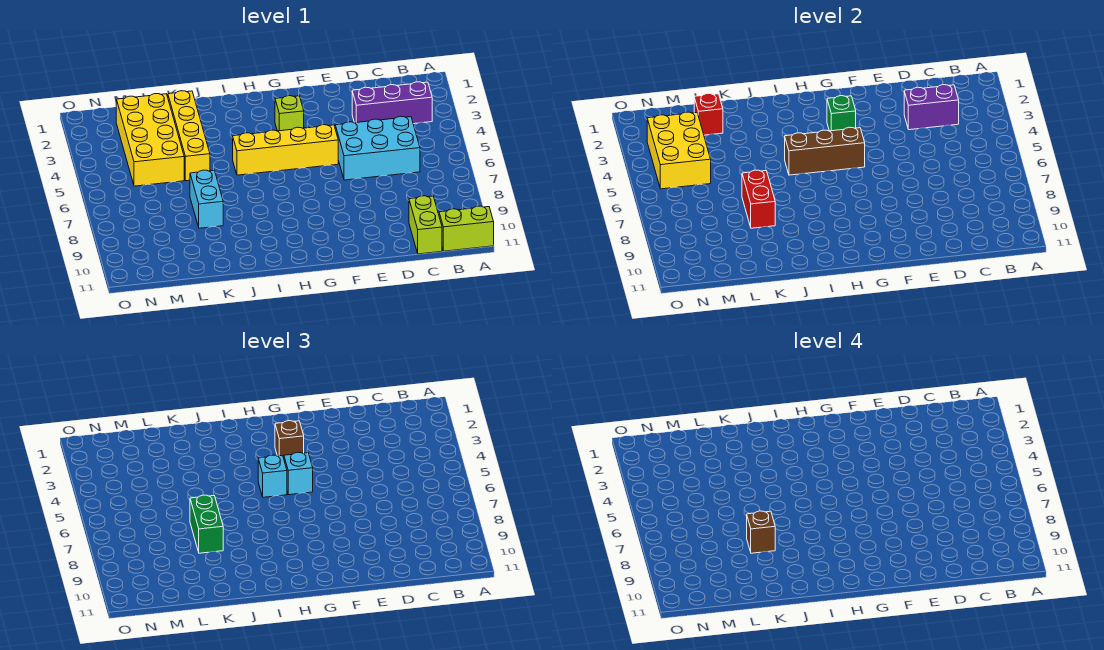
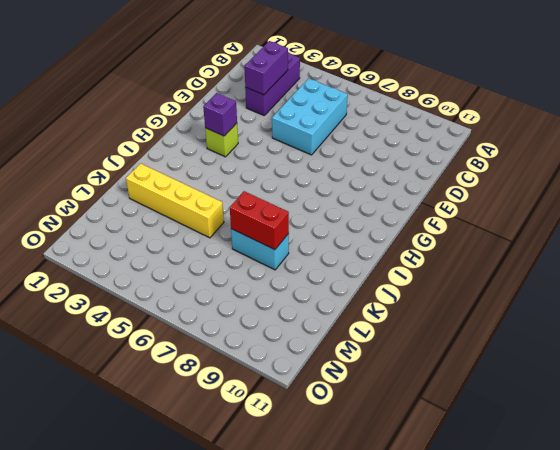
purple 1x1 brick [203,93,237,136] -> green 1x1 brick [827,96,856,131]
none -> lime 1x2 brick [439,206,494,251]
none -> lime 1x2 brick [409,196,442,254]
none -> yellow 1x4 brick [233,125,338,175]

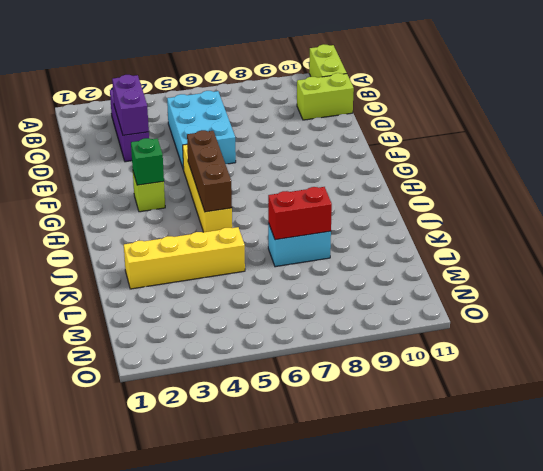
none -> yellow 2x4 brick [116,94,184,186]
none -> red 1x1 brick [694,94,723,135]
none -> yellow 2x3 brick [647,112,711,189]

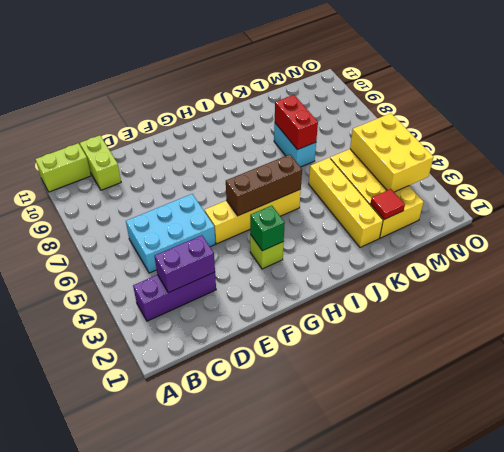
red 1x1 tile [371,189,405,219] -> red 1x1 brick [694,94,723,135]
none -> brown 1x1 brick [275,421,304,458]
none -> cyan 1x1 brick [284,452,313,495]
none -> cyan 1x1 brick [258,455,287,497]

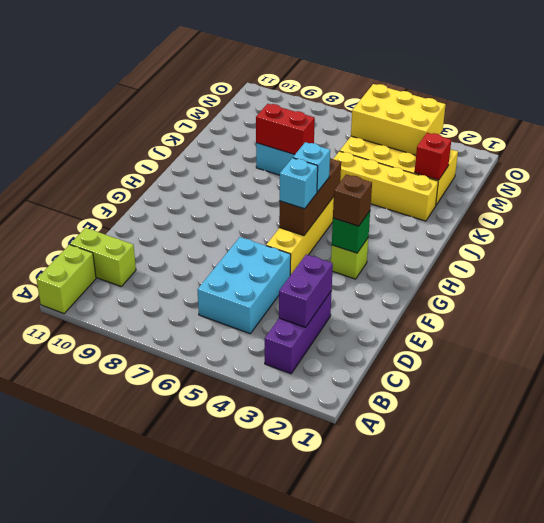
none -> green 1x2 brick [190,495,223,553]
none -> brown 1x1 brick [747,511,775,553]

